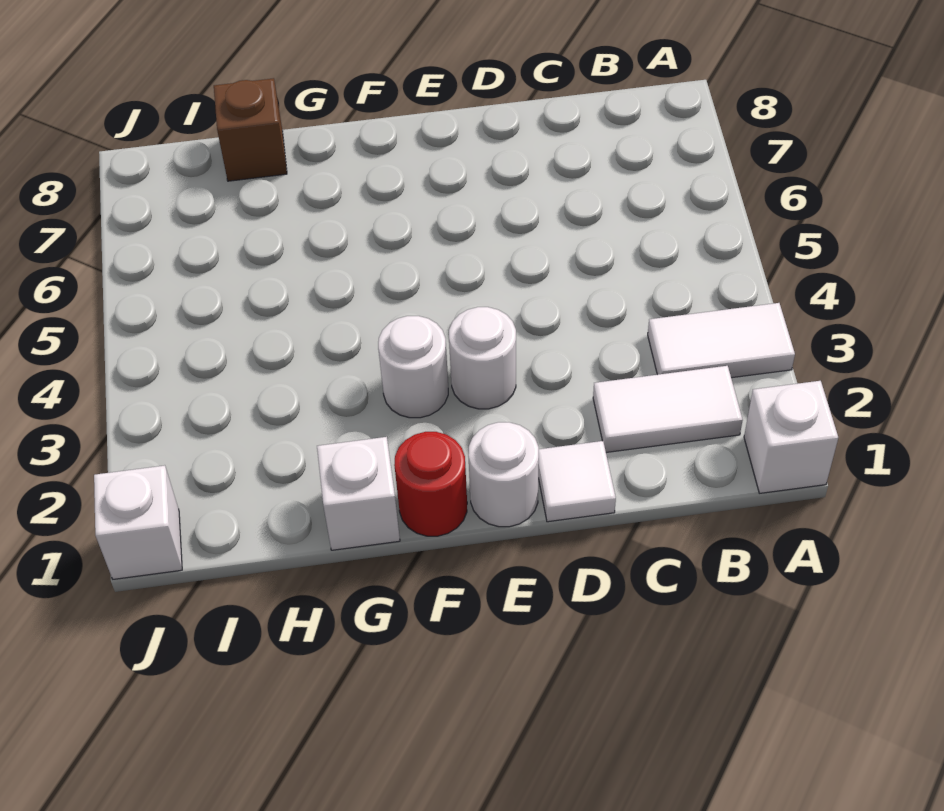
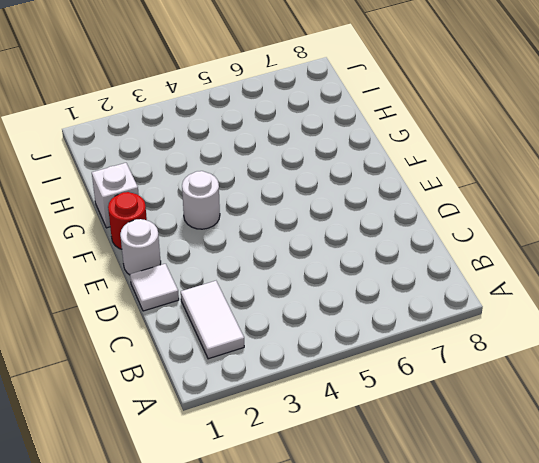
none -> white 1x1 brick [744,381,838,493]
none -> white 1x2 tile [648,303,795,378]

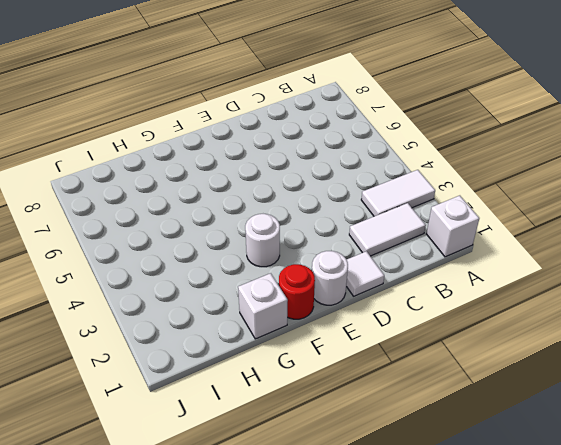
none -> white 1x1 round brick [449,307,516,409]
none -> brown 1x1 brick [214,78,287,181]

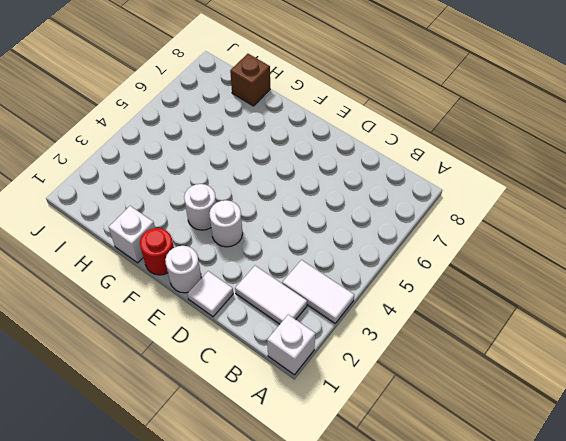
none -> white 1x1 brick [94,465,182,579]

